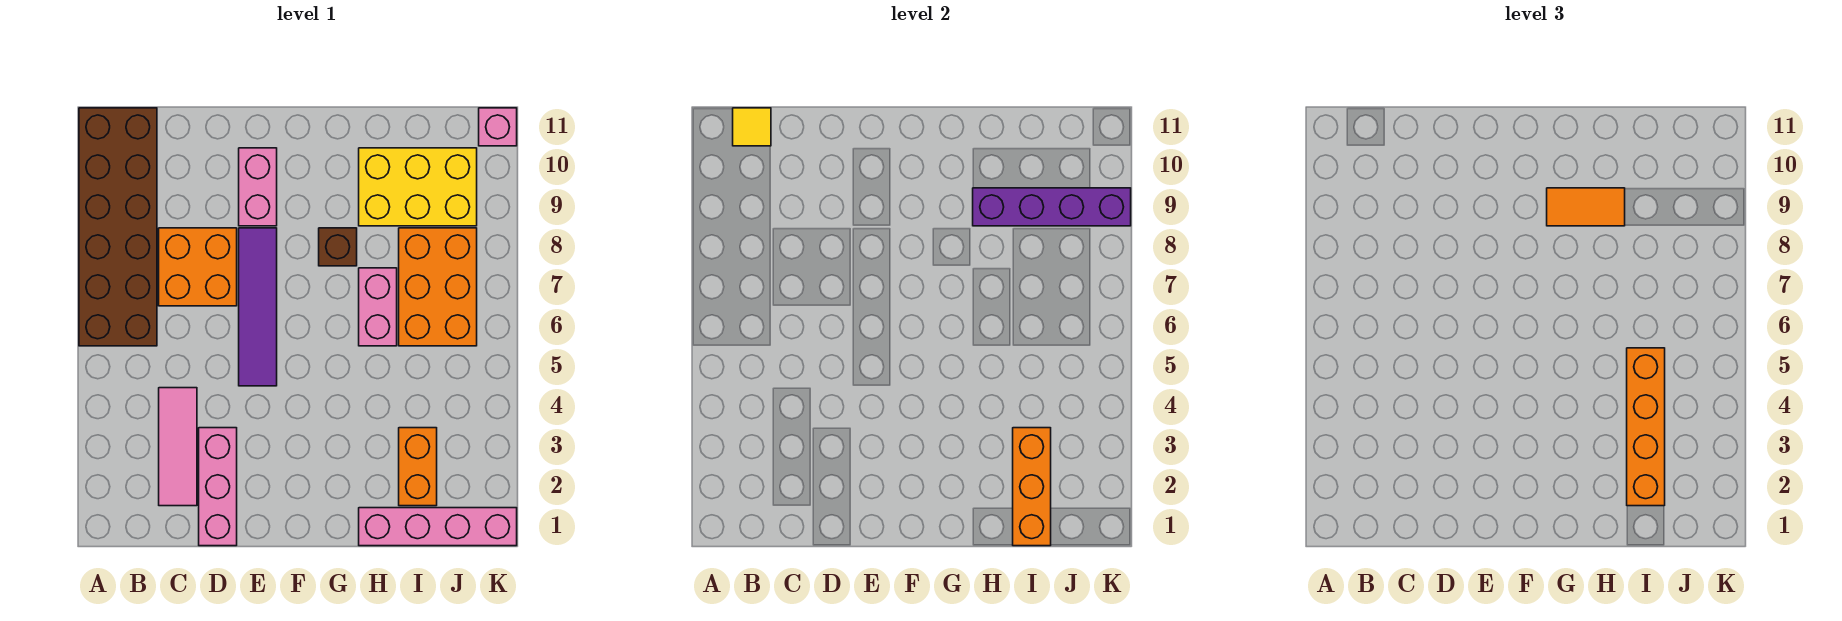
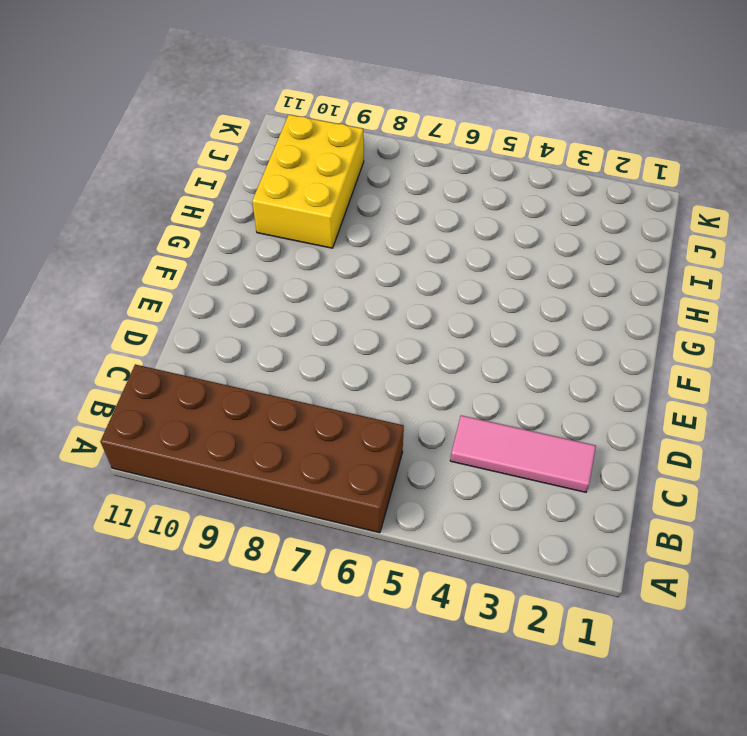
none -> orange 2x2 brick [159,228,237,306]
none -> pink 1x3 brick [199,428,237,546]
none -> purple 1x4 tile [239,228,277,386]

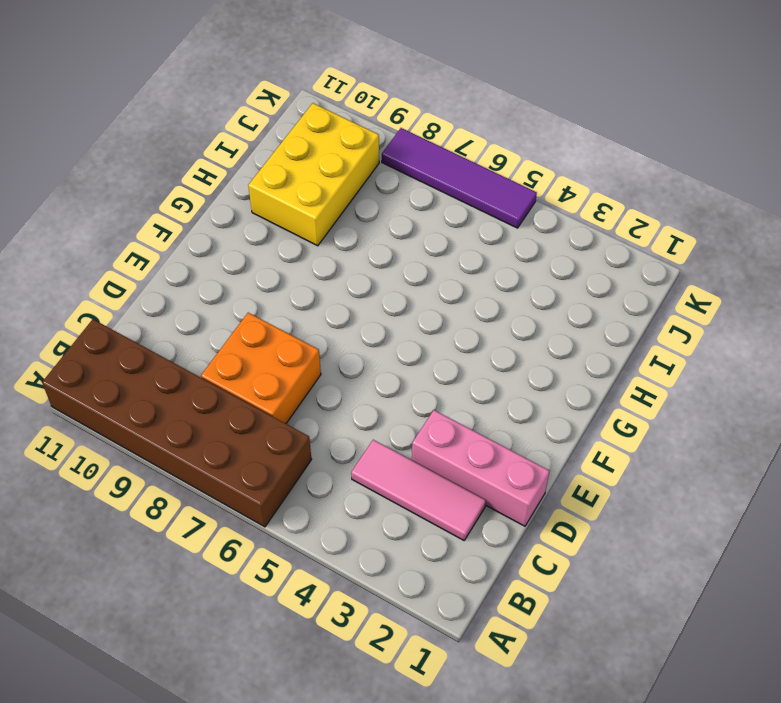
purple 1x4 tile [382,128,537,228] -> purple 1x4 tile moved to [239,228,277,386]
none -> pink 1x2 brick [239,148,277,226]
none -> brown 1x1 brick [319,228,357,266]
none -> pink 1x4 brick [359,508,517,546]

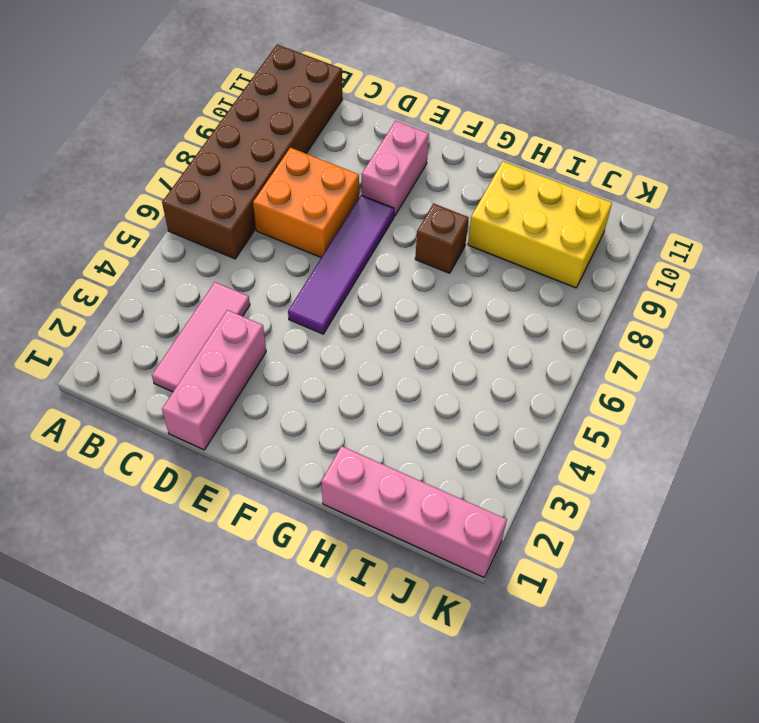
none -> pink 1x2 brick [359,268,397,346]
none -> orange 1x2 brick [399,428,437,506]
none -> orange 2x3 brick [399,228,477,346]

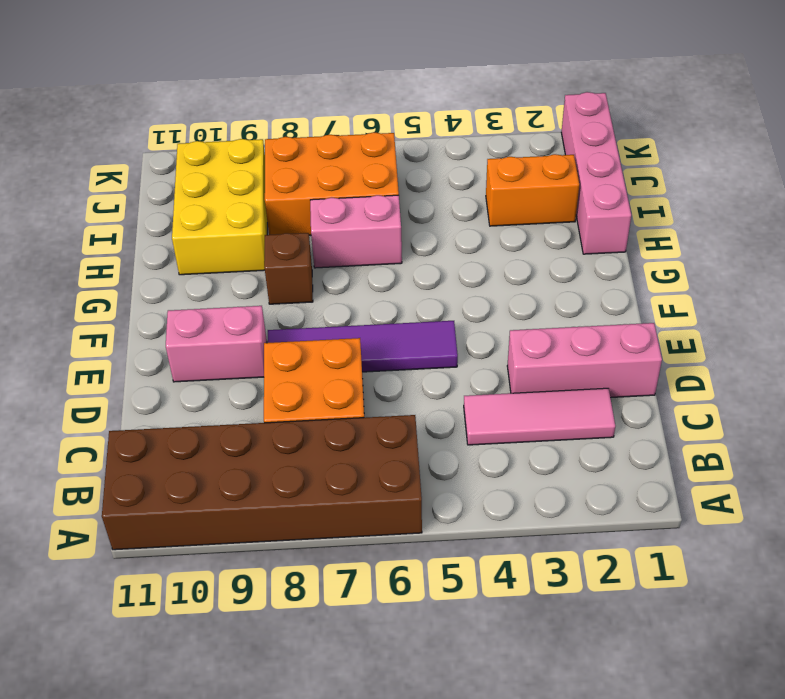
none -> pink 1x1 brick [479,108,517,146]
none -> yellow 1x1 tile [733,108,771,146]
none -> purple 1x4 brick [973,188,1131,226]

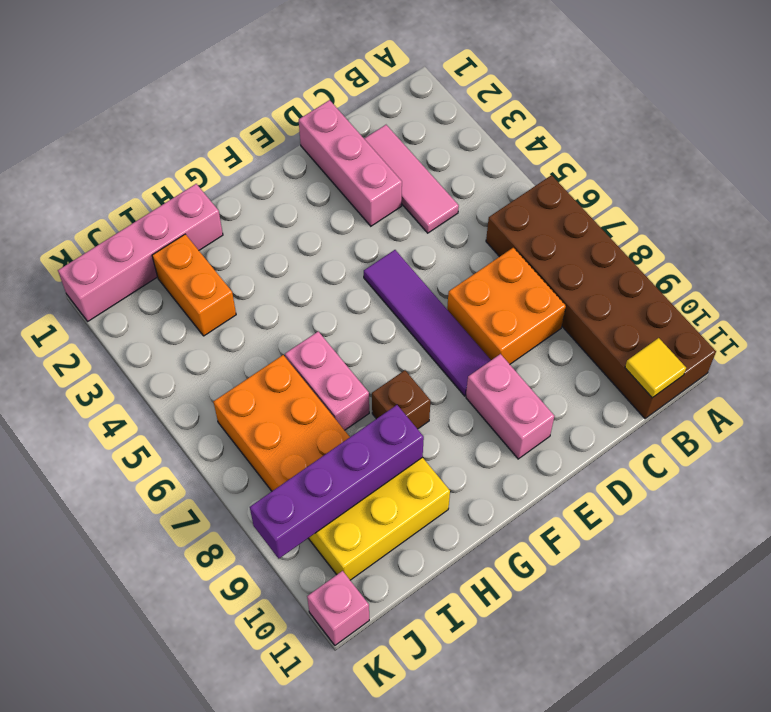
none -> orange 1x3 brick [1013,428,1051,546]
none -> orange 1x2 tile [1547,188,1625,226]
none -> orange 1x4 brick [1627,348,1665,506]

